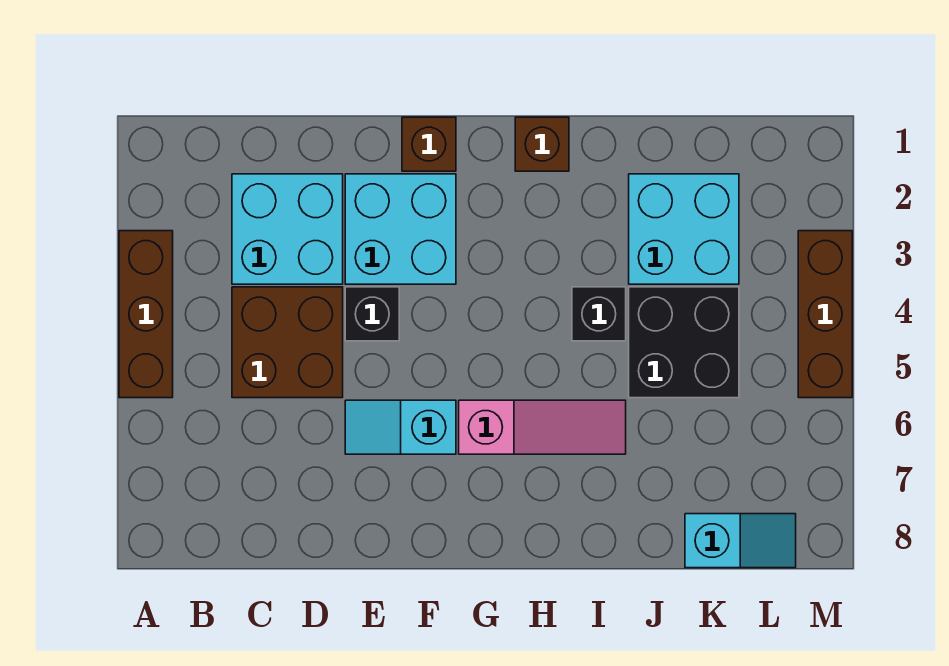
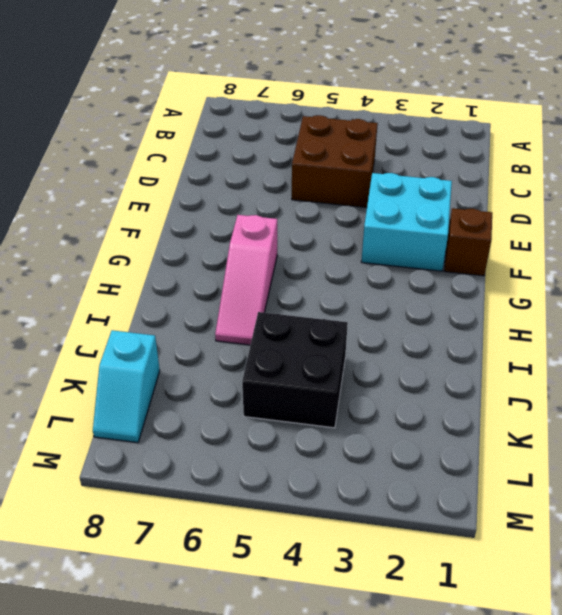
none -> brown 1x3 brick [119,231,173,398]
none -> cyan 2x2 brick [232,174,343,284]
none -> black 1x1 brick [345,287,399,341]

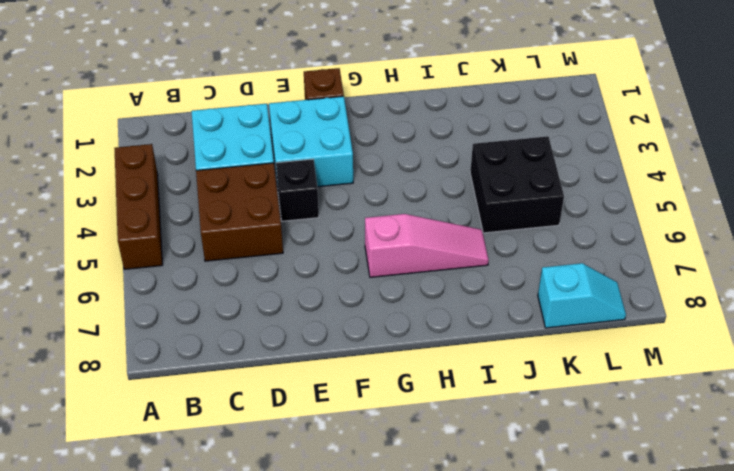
none -> cyan 1x2 slope [345,400,456,454]
none -> brown 1x1 brick [515,117,569,171]
none -> black 1x1 brick [572,287,626,341]

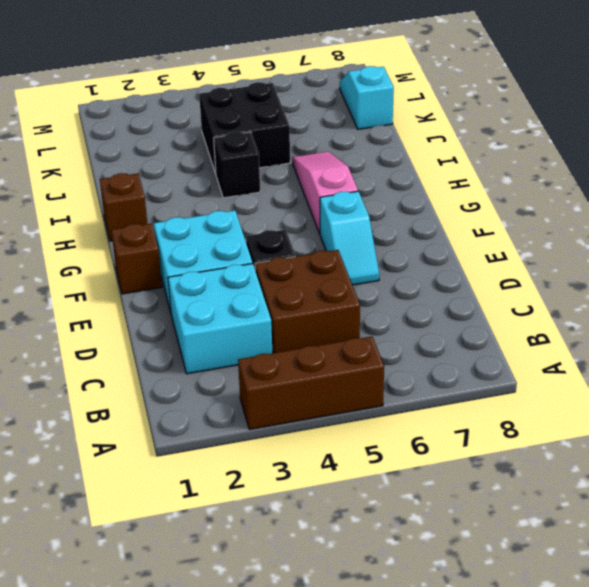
none -> cyan 2x2 brick [629,174,739,284]
none -> brown 1x3 brick [798,231,852,398]

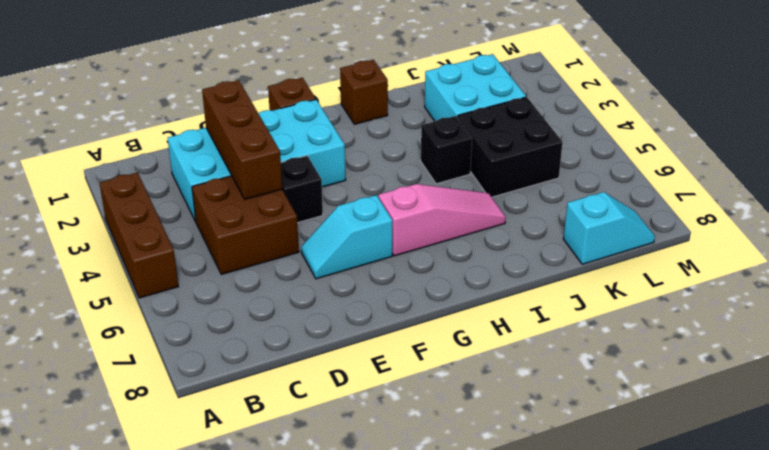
brown 1x3 brick [202,80,282,199] -> brown 1x3 brick moved to [798,231,852,398]

